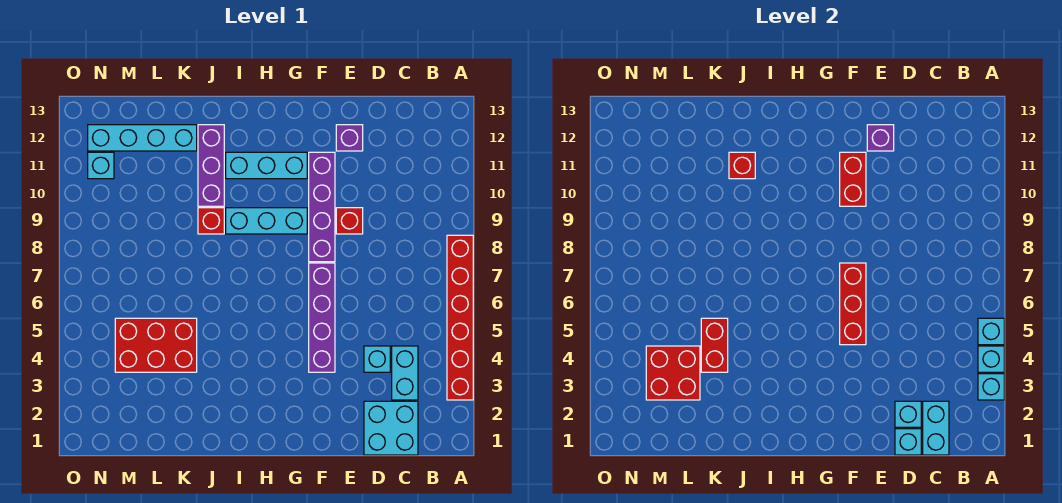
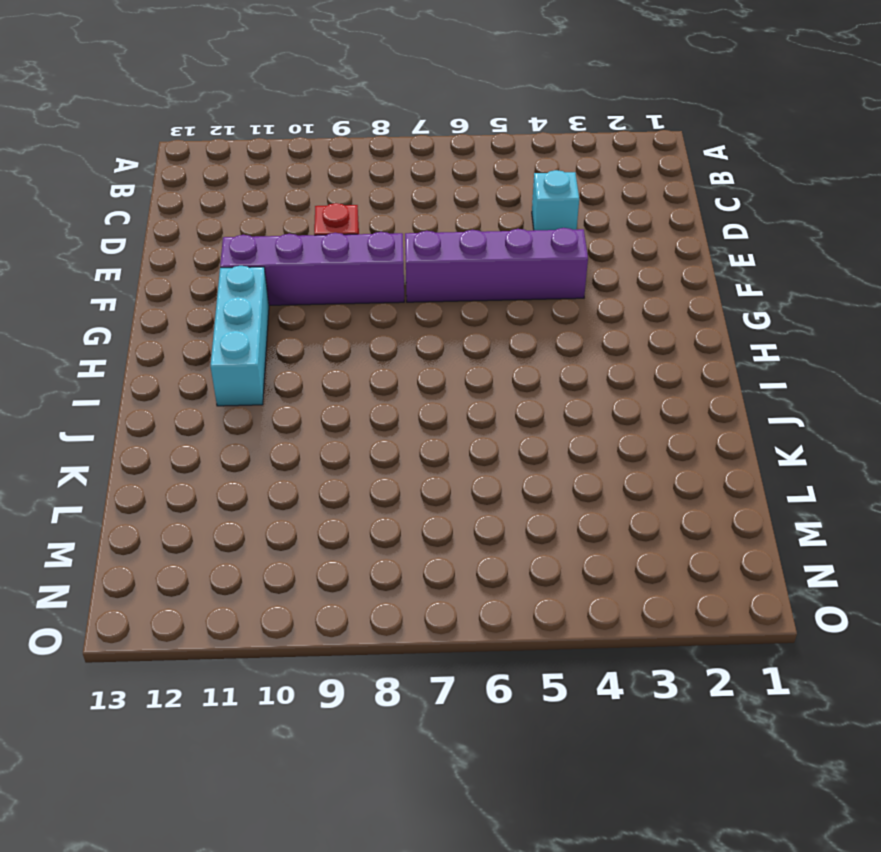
none -> red 1x6 brick [447,235,473,400]
none -> cyan 2x2 brick [364,401,418,455]
none -> cyan 1x2 brick [392,346,418,400]

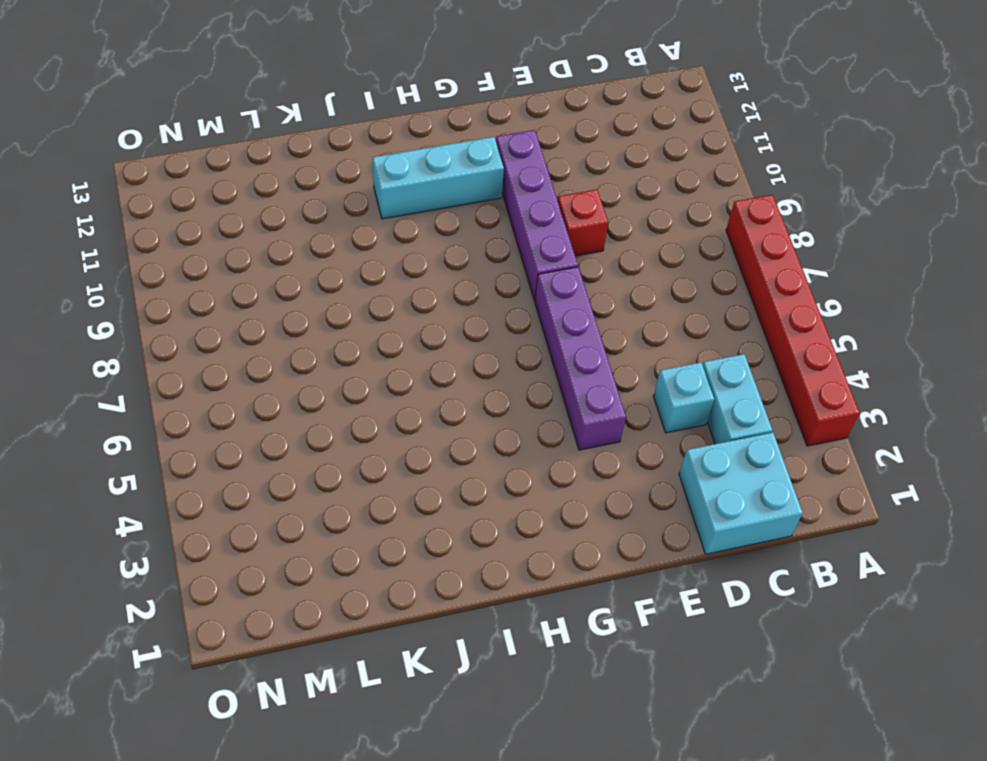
none -> purple 1x1 brick [336,125,363,151]
none -> cyan 1x3 brick [226,208,307,234]
none -> red 1x1 brick [198,208,224,234]

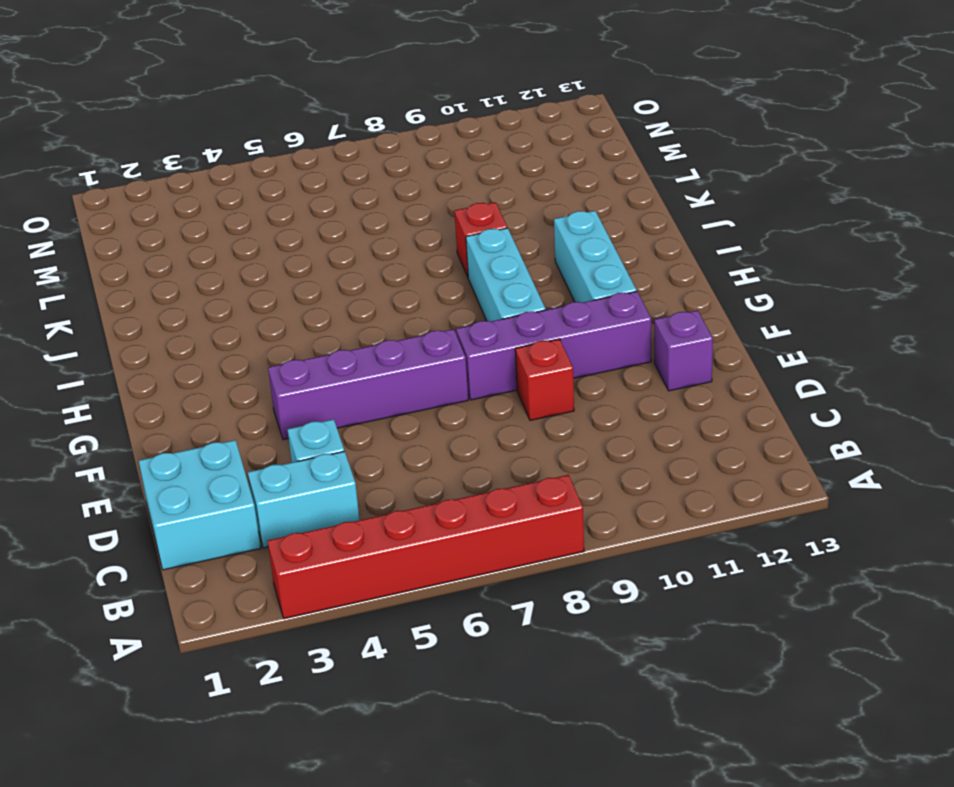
none -> purple 1x3 brick [198,125,224,206]
none -> red 2x3 brick [115,318,197,372]
none -> cyan 1x4 brick [88,125,197,151]

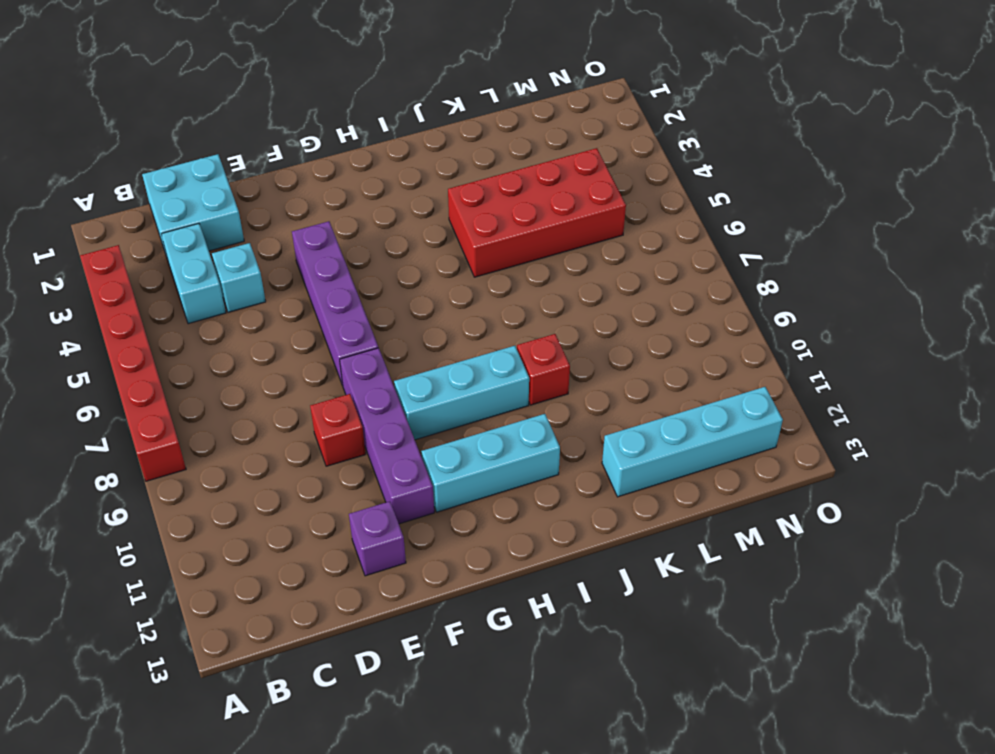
red 2x4 brick [448,148,626,277] -> red 2x3 brick [115,318,197,372]
none -> purple 1x3 brick [198,125,224,206]
none -> cyan 1x1 brick [88,152,114,179]
none -> cyan 1x1 brick [978,374,1004,400]

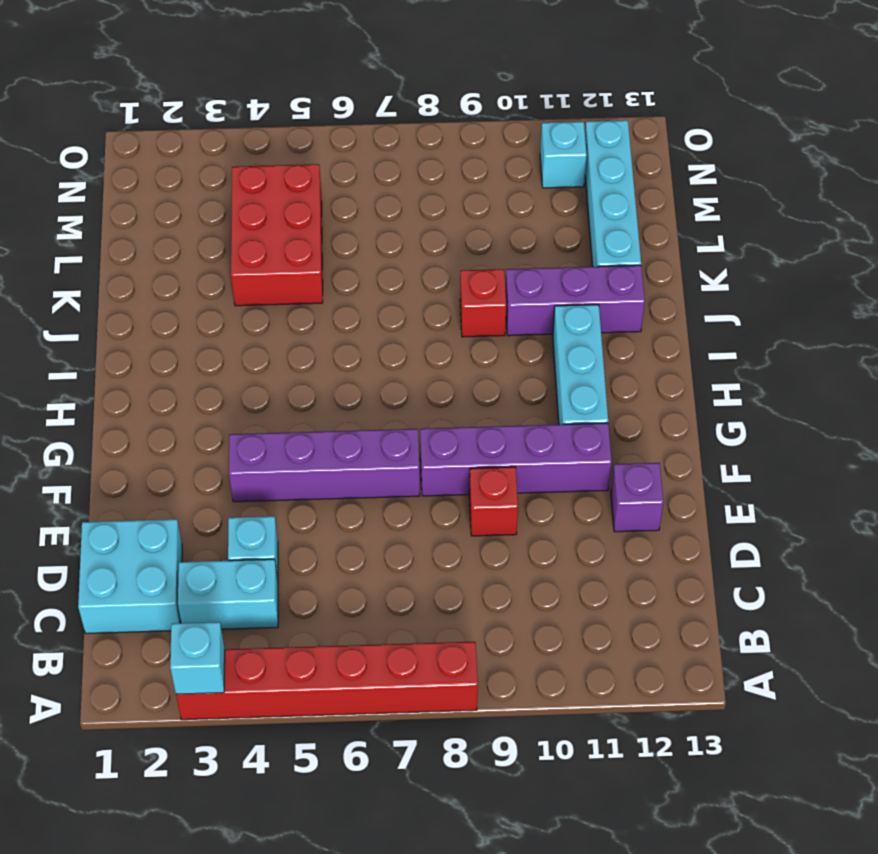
none -> cyan 1x3 brick [226,208,307,234]
none -> cyan 1x1 brick [978,346,1004,372]
none -> cyan 1x1 brick [978,318,1004,345]

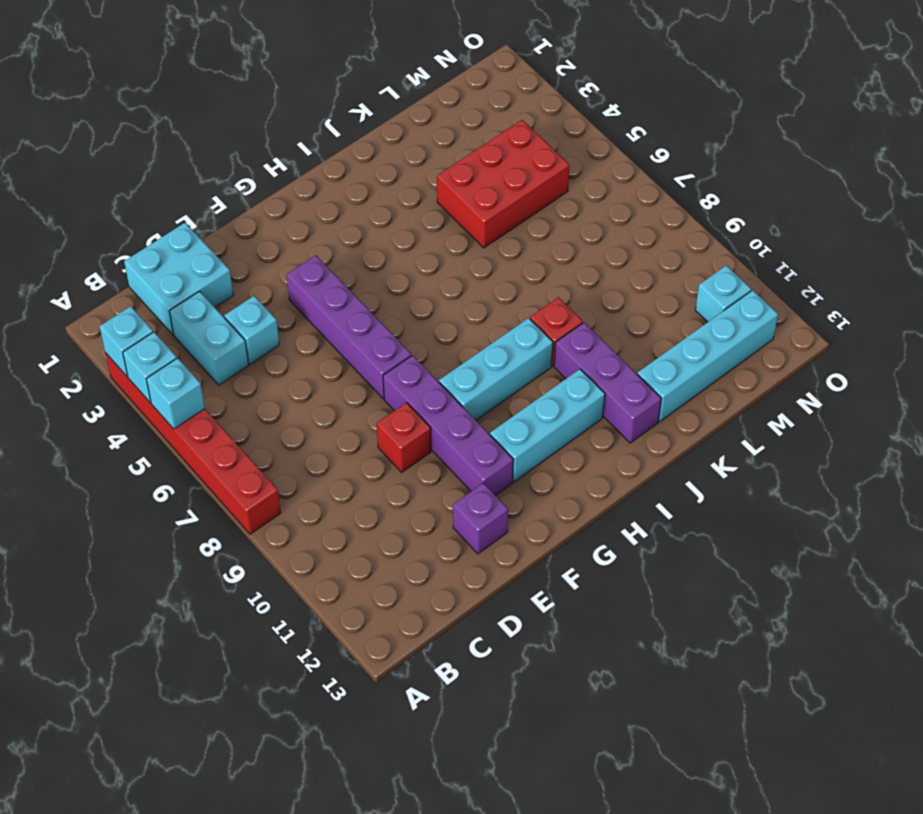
none -> cyan 1x2 brick [923,401,949,455]
none -> cyan 1x1 brick [895,429,921,455]
none -> cyan 1x1 brick [895,401,921,427]

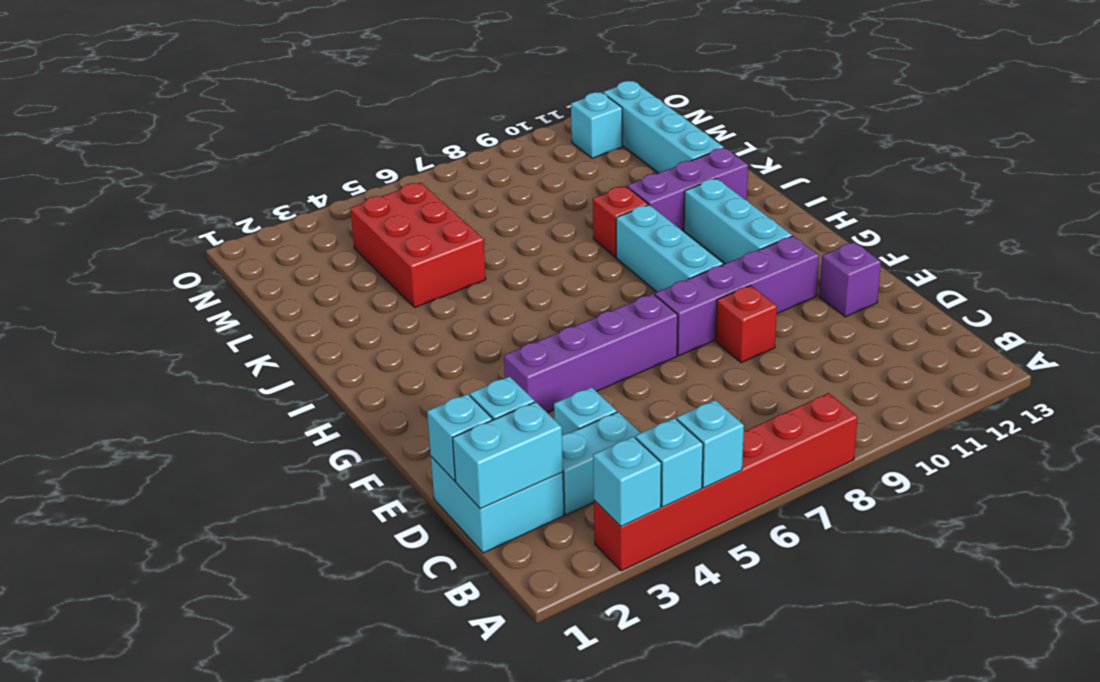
none -> purple 1x1 brick [867,125,894,151]
none -> red 1x3 brick [840,263,866,345]
none -> red 1x2 brick [840,152,866,206]

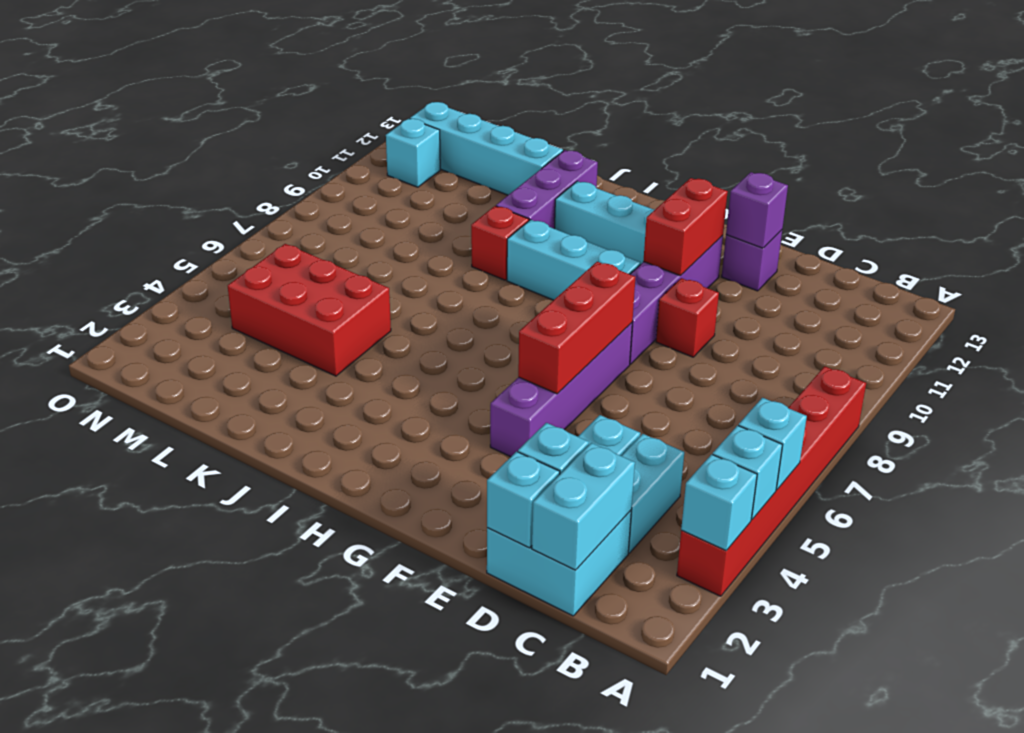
none -> red 1x1 brick [729,152,755,179]
none -> red 1x2 brick [701,318,728,372]
none -> red 2x2 brick [646,346,700,400]

